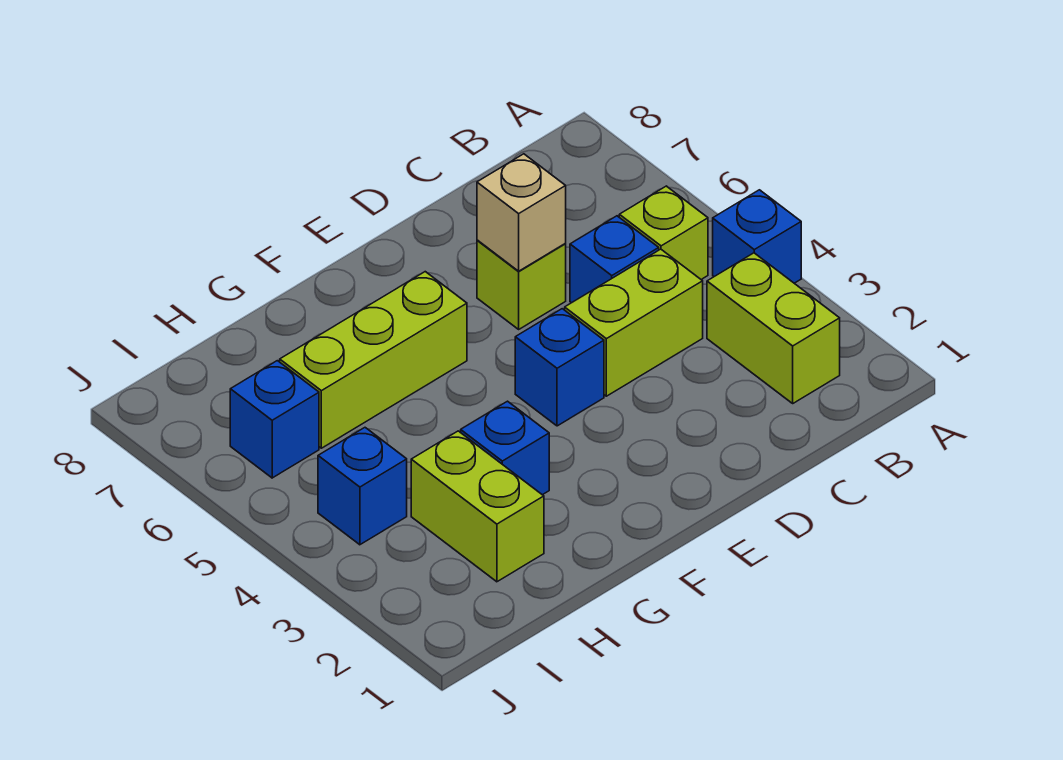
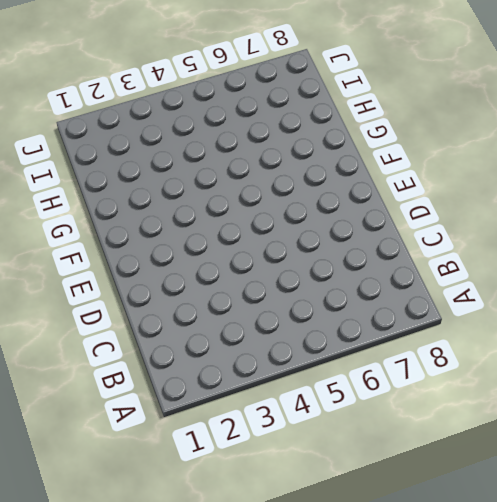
none -> blue 1x1 brick [713,190,801,283]
none -> lime 1x2 brick [707,253,840,403]
none -> lime 1x1 brick [619,186,708,279]

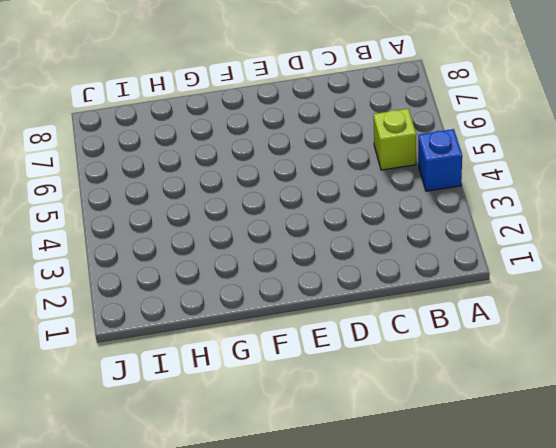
none -> lime 1x2 brick [707,253,840,403]
none -> lime 1x2 brick [565,249,703,396]
none -> blue 1x1 brick [570,216,659,303]

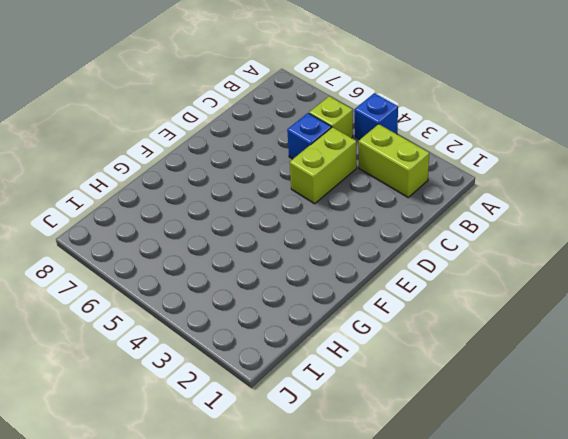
none -> lime 1x1 brick [477,240,566,329]
none -> blue 1x1 brick [515,309,604,426]
none -> lime 1x3 brick [280,272,467,448]

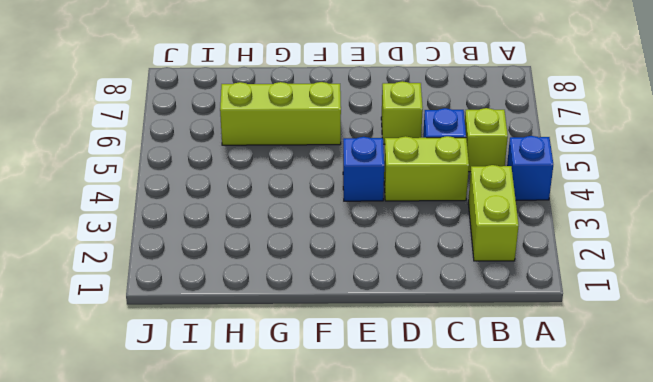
none -> blue 1x1 brick [461,401,549,495]
none -> lime 1x2 brick [411,431,544,582]
none -> blue 1x1 brick [318,428,407,545]

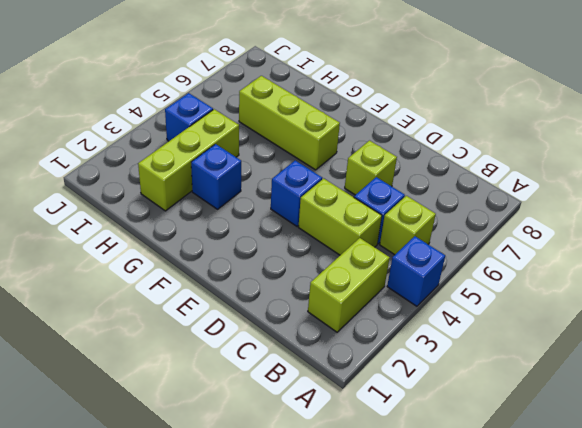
lime 1x3 brick [138,109,239,211] -> lime 1x2 brick [411,431,544,582]
none -> blue 1x1 brick [230,361,319,478]
none -> tan 1x1 brick [477,154,566,271]

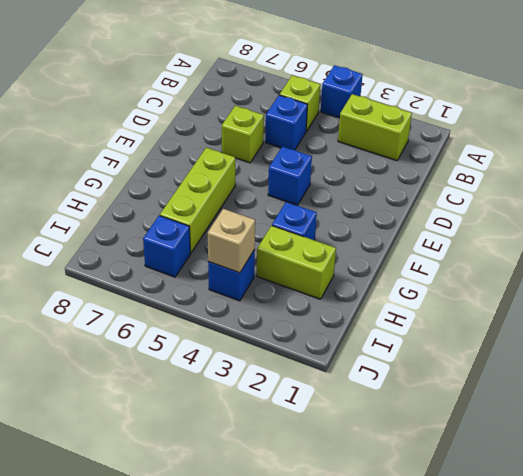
tan 1x1 brick [208,209,255,273] -> tan 1x1 brick moved to [477,154,566,271]
none -> lime 1x2 brick [565,249,703,396]

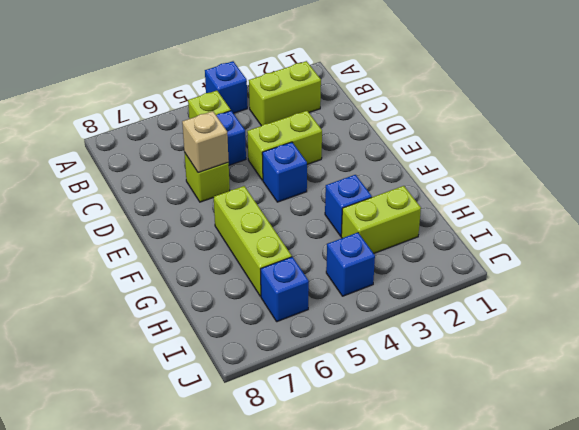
lime 1x2 brick [247,111,322,180] -> lime 1x2 brick turned to [565,249,703,396]

